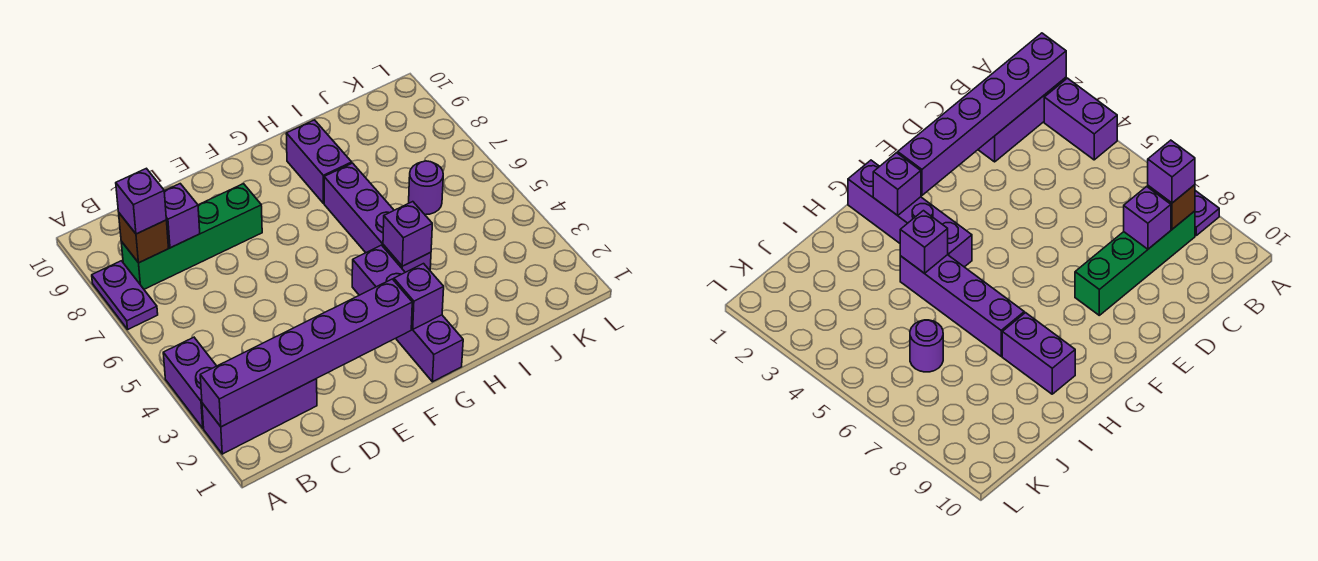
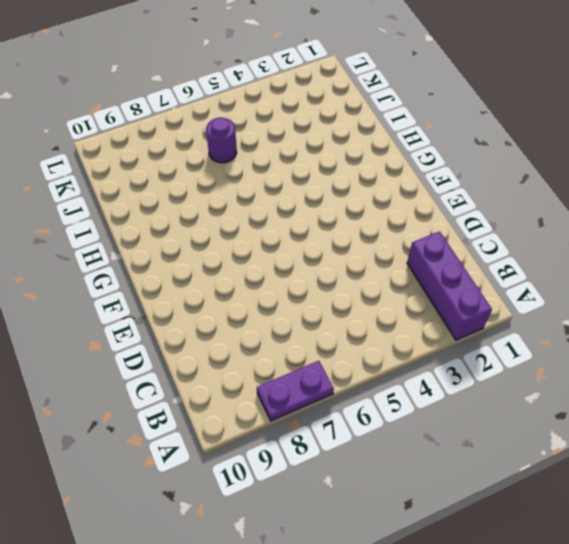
none -> purple 1x2 brick [163,337,216,428]
none -> green 1x4 brick [121,184,262,289]
none -> purple 1x4 brick [352,245,463,382]

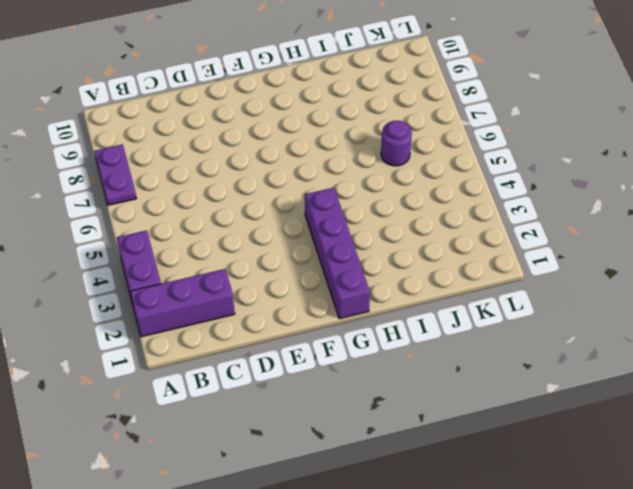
none -> green 1x4 brick [121,184,262,289]
none -> purple 1x4 brick [324,163,431,272]
none -> purple 1x2 brick [286,120,352,203]

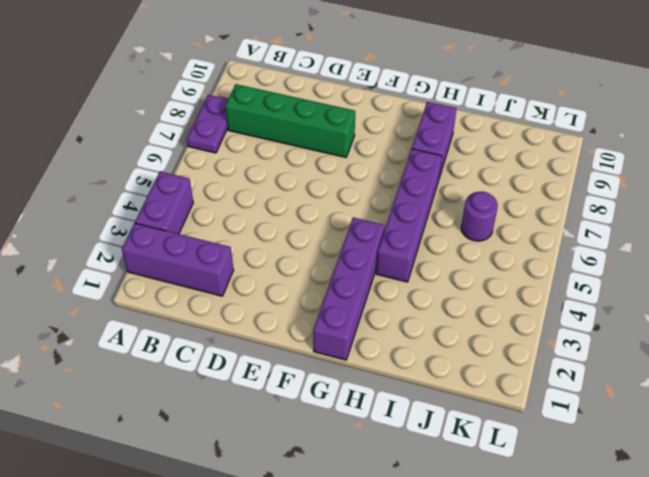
none -> purple 1x6 brick [200,279,412,427]
none -> brown 1x1 brick [119,213,169,263]
none -> purple 1x1 brick [164,184,200,248]

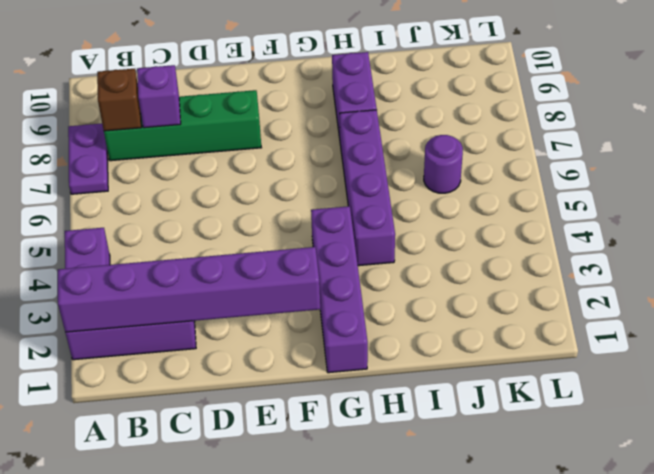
none -> purple 1x1 brick [394,264,444,329]
none -> purple 1x1 brick [383,202,432,266]
none -> purple 1x1 brick [116,168,166,234]

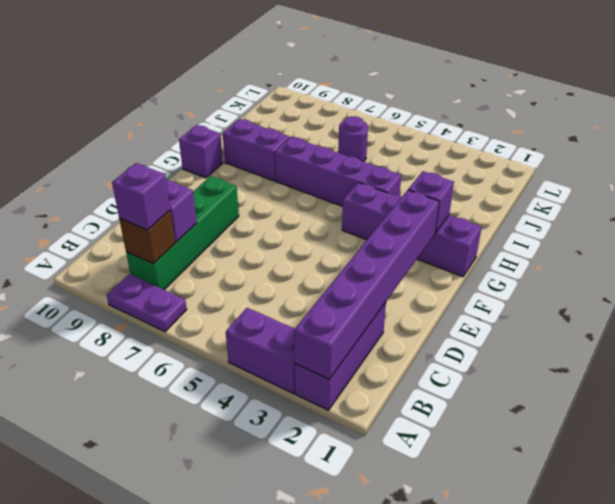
purple 1x1 brick [179,125,223,178] -> purple 1x1 brick moved to [383,202,432,266]

